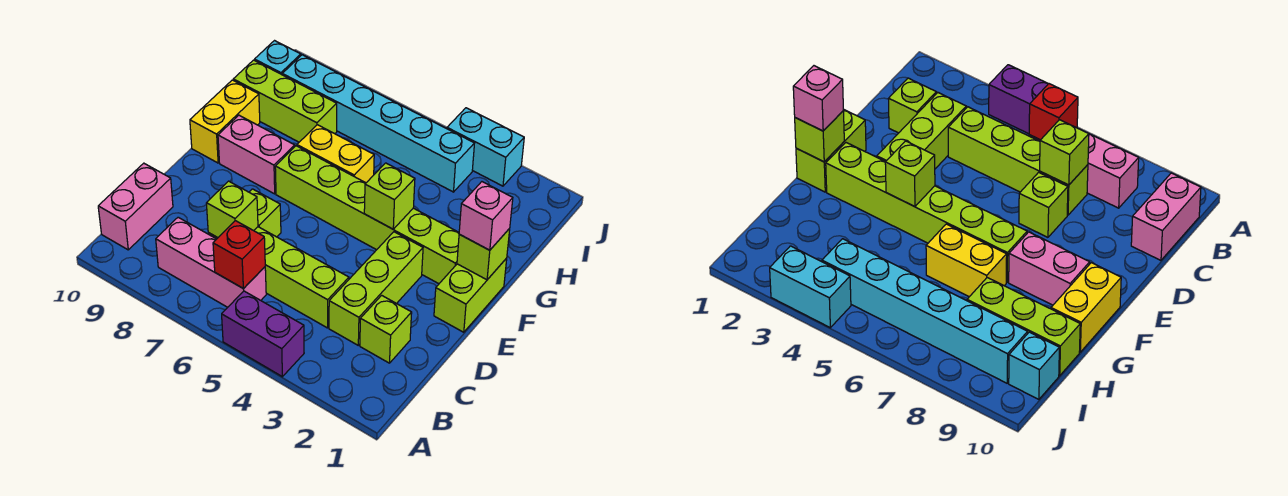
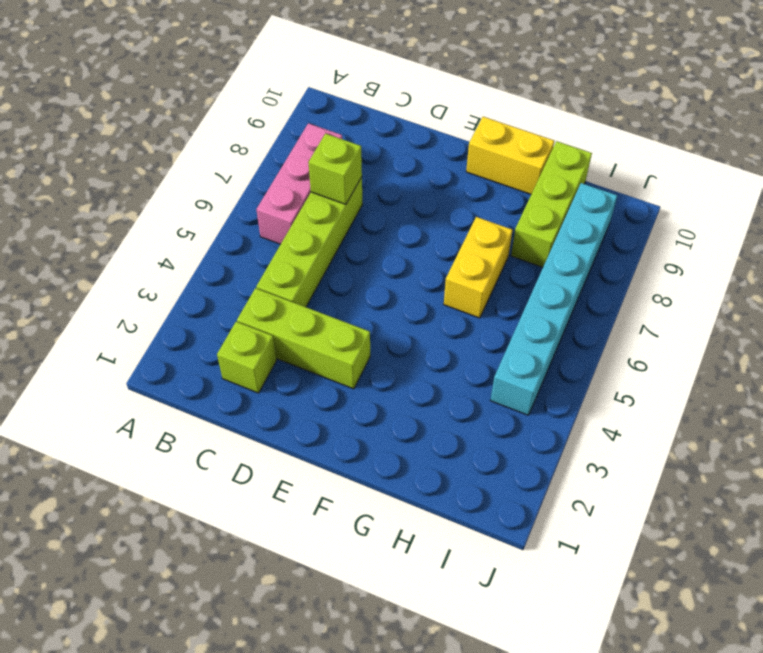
none -> purple 1x2 brick [222,291,304,377]
none -> pink 1x2 brick [98,163,173,250]
none -> lime 1x1 brick [249,189,281,237]

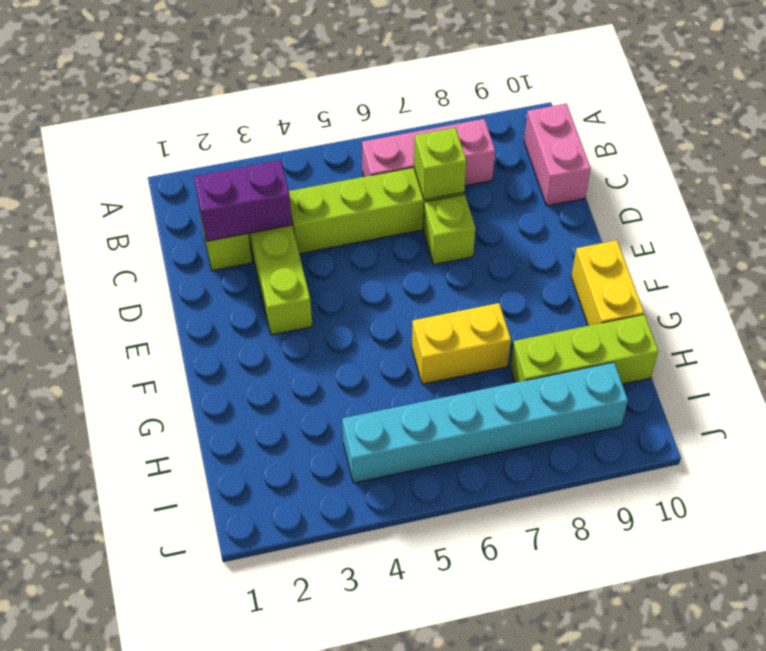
purple 1x2 brick [194,160,292,241] -> purple 1x2 brick moved to [222,291,304,377]
none -> lime 1x2 brick [434,258,507,332]
none -> lime 1x6 brick [275,146,459,284]
none -> pink 1x2 brick [218,115,295,194]

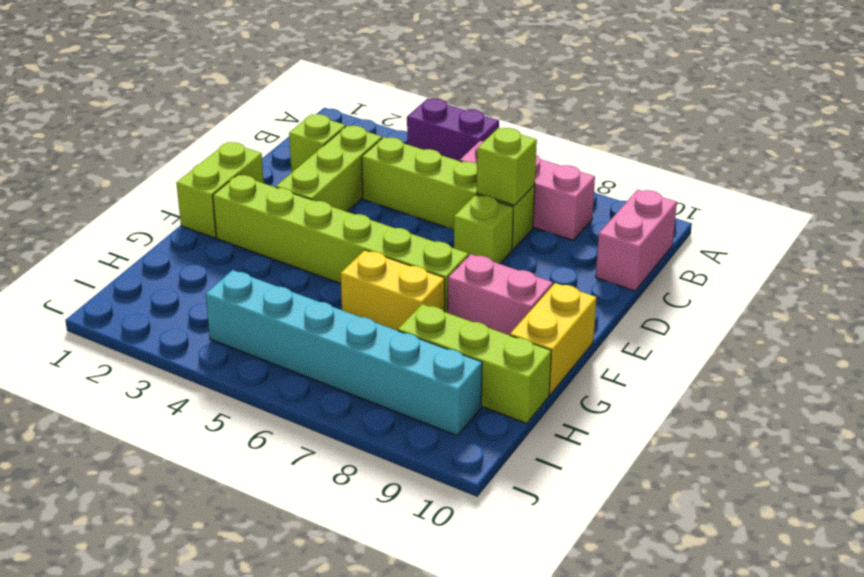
none -> cyan 1x1 brick [255,41,301,75]
none -> cyan 1x2 brick [447,108,524,186]
none -> red 1x1 brick [213,221,265,289]

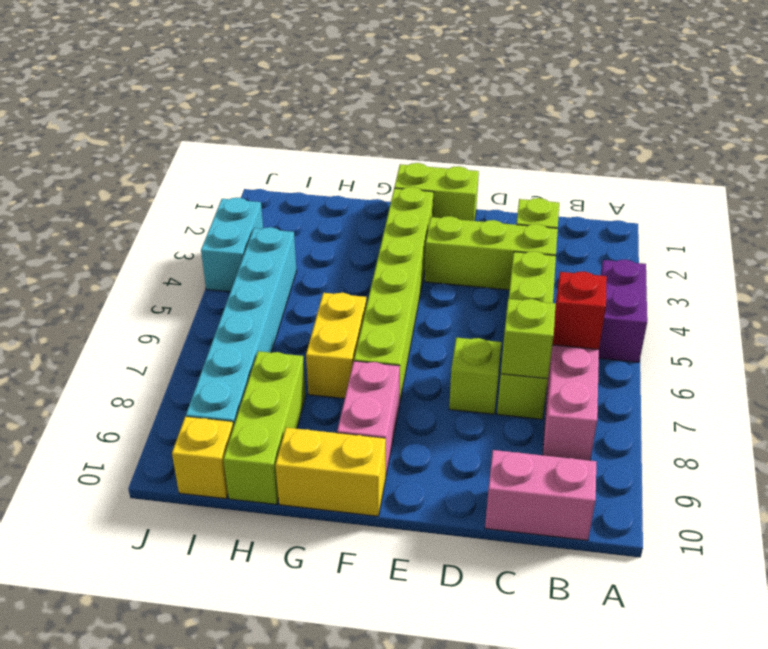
yellow 1x1 brick [172,417,233,499] -> cyan 1x1 brick [255,41,301,75]
none -> lime 1x1 brick [457,229,510,280]
none -> lime 1x1 brick [364,163,415,229]
none -> pink 1x1 brick [459,182,513,250]

